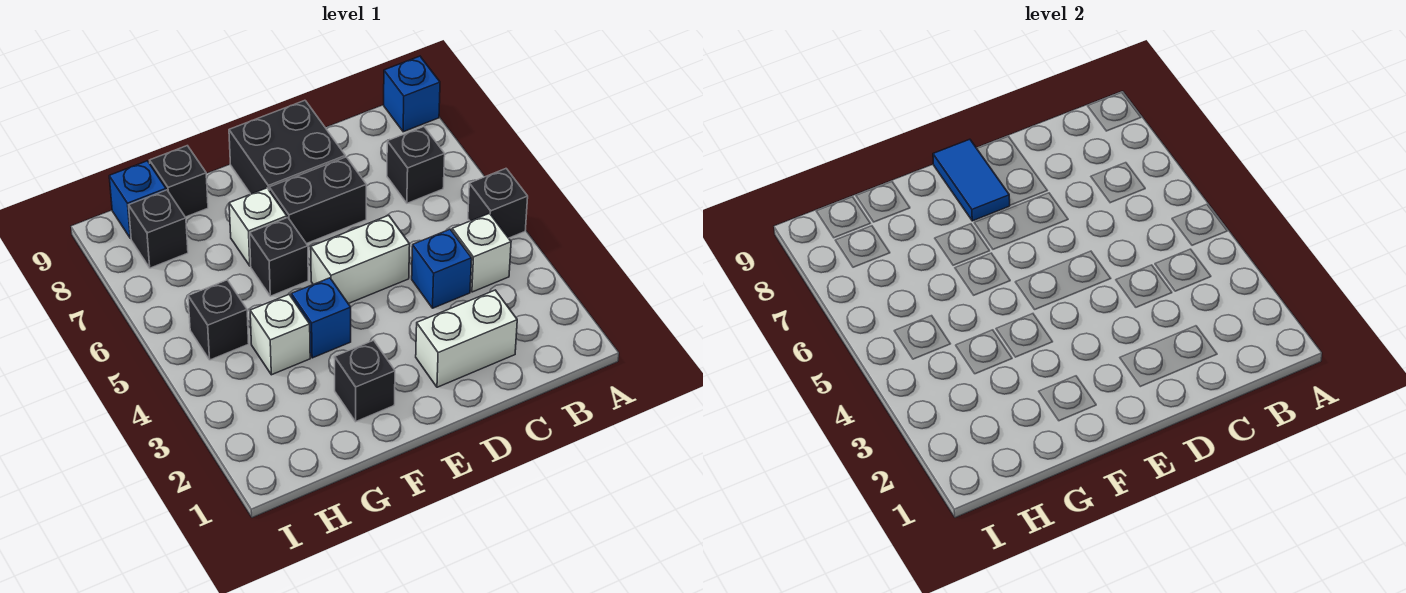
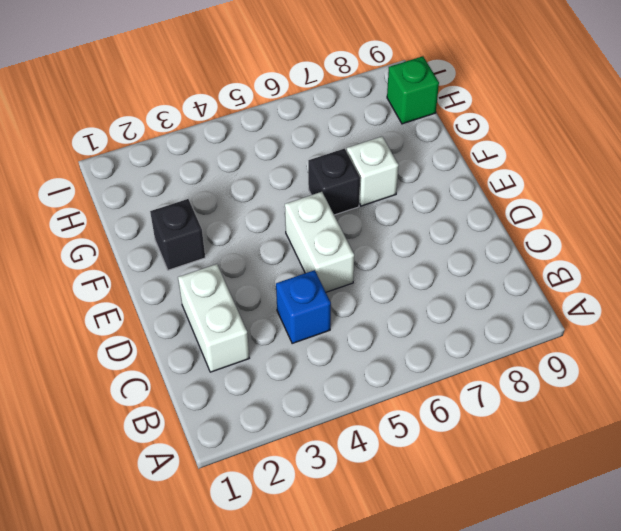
green 1x1 brick [387,56,439,124] -> blue 1x1 brick [109,161,166,239]
none -> black 1x1 brick [468,169,528,238]
none -> blue 1x1 brick [384,56,440,132]
none -> white 1x1 brick [452,213,511,292]

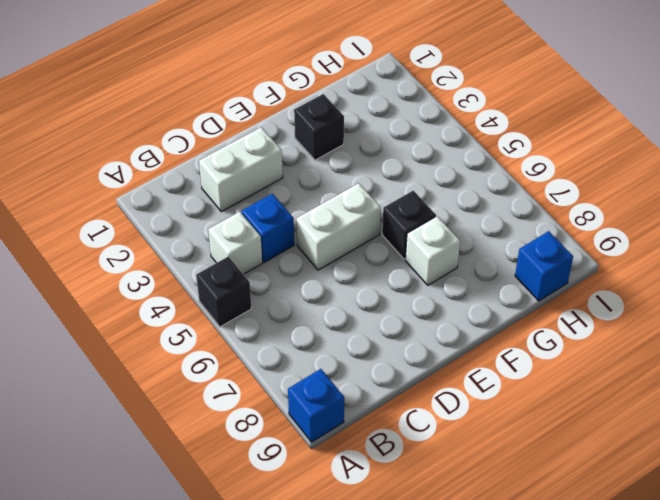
none -> black 1x1 brick [387,127,445,203]
none -> black 1x2 brick [269,157,366,244]
none -> black 2x2 brick [229,100,345,194]

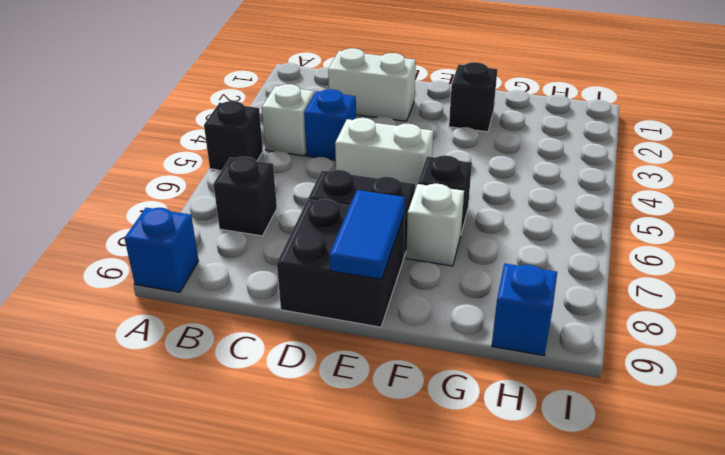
none -> blue 1x1 brick [291,278,351,358]
none -> white 1x1 brick [250,294,310,375]
none -> black 1x1 brick [150,146,208,217]

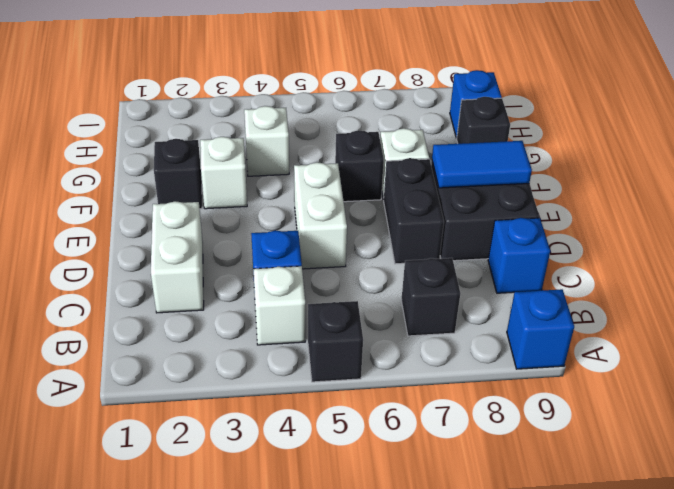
blue 1x1 brick [488,218,550,293] -> blue 1x1 brick moved to [291,278,351,358]
white 1x1 brick [200,137,247,209] -> none
none -> black 1x1 brick [188,280,249,360]
none -> black 1x1 brick [129,190,188,268]

